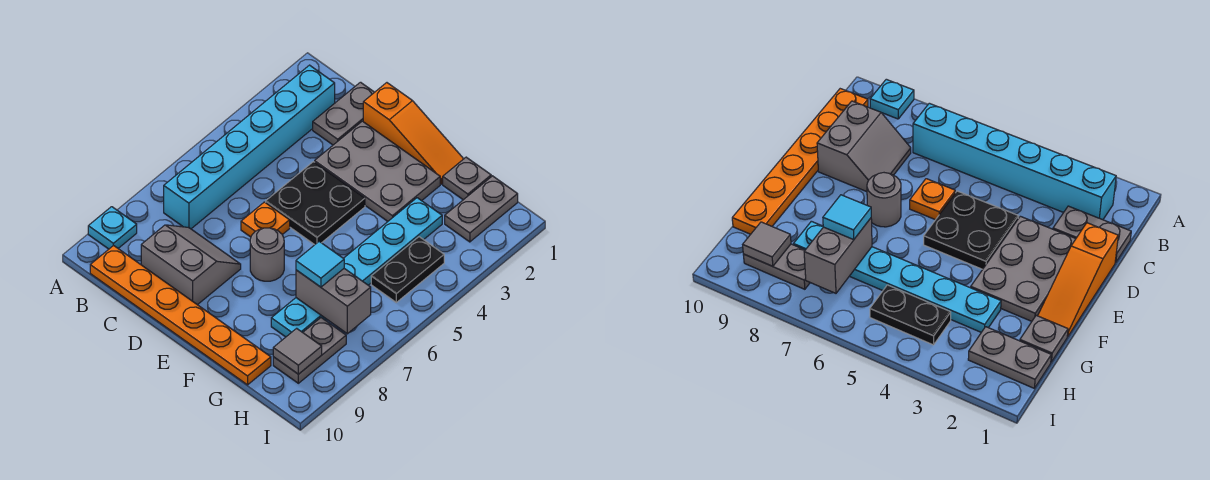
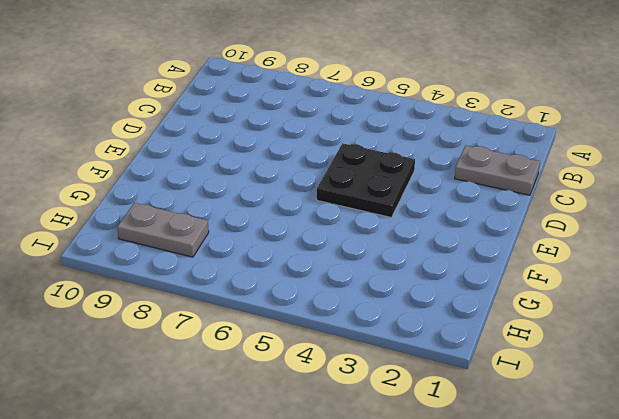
none -> cyan 1x1 plate [88,207,137,249]
none -> cyan 1x6 brick [164,65,335,229]
none -> orange 1x6 plate [90,245,271,385]

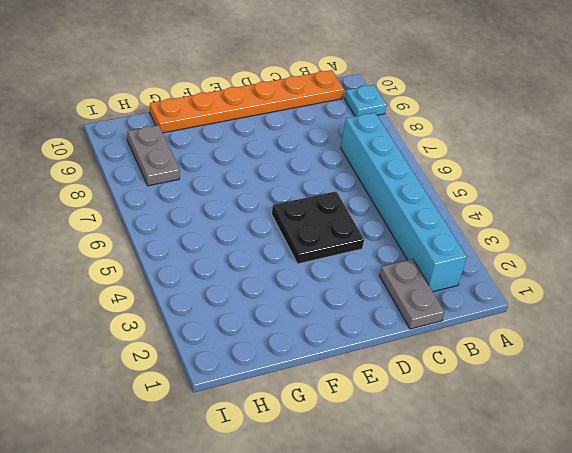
none -> grey 2x2 slope [141,225,241,305]
none -> orange 1x3 slope [363,83,463,184]
none -> grey 2x3 plate [315,121,440,221]

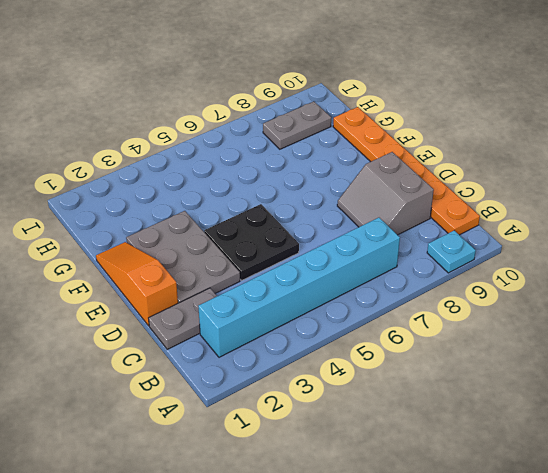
none -> orange 1x1 plate [241,202,290,237]
none -> grey 1x1 round brick [250,228,284,281]
none -> grey 1x1 plate [443,157,491,200]

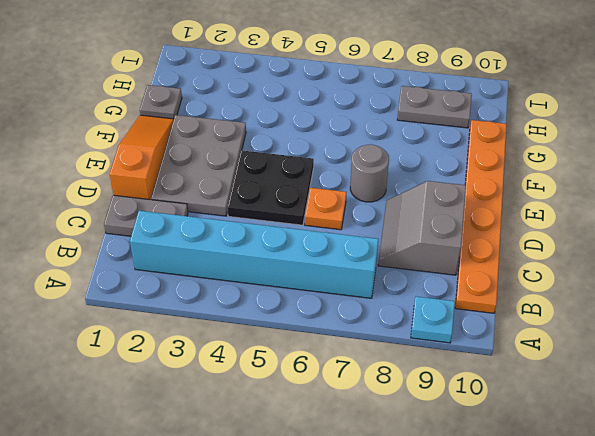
none -> cyan 1x6 plate [271,198,442,337]
none -> grey 1x2 plate [445,176,518,242]
none -> black 1x2 plate [371,237,444,302]

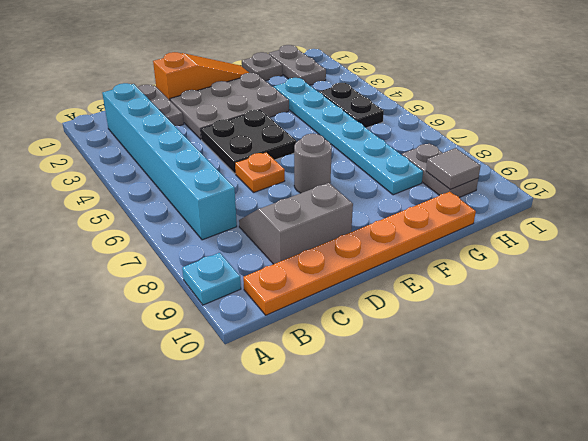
none -> grey 1x2 brick [296,269,371,334]
none -> cyan 1x1 tile [296,242,344,287]

